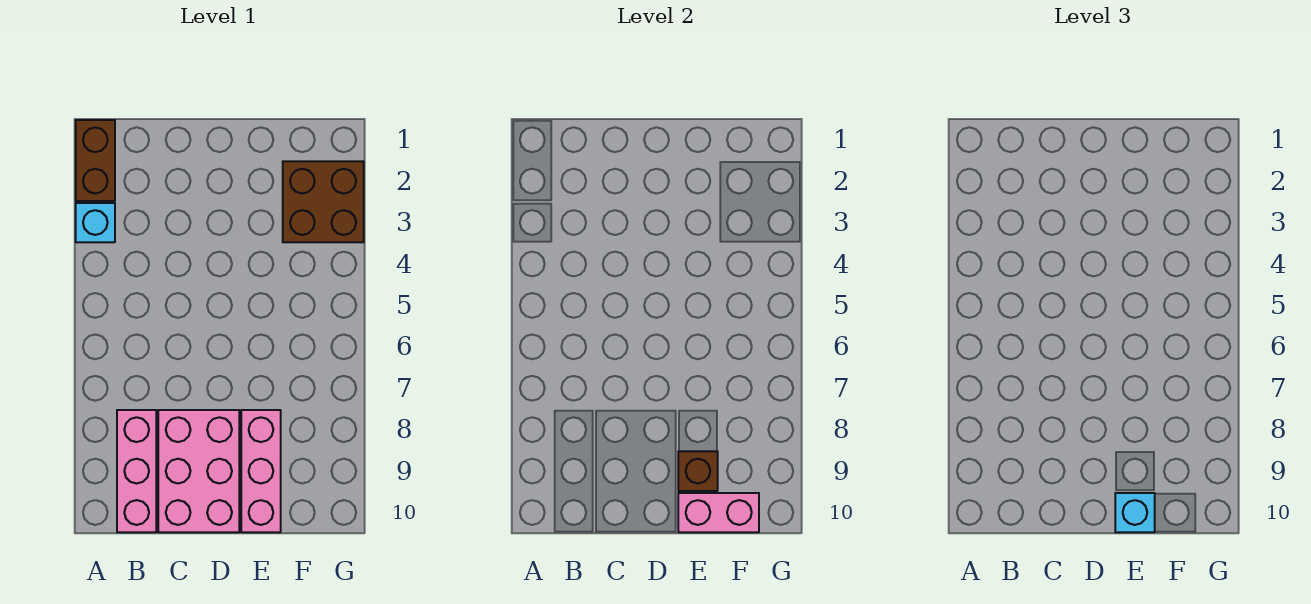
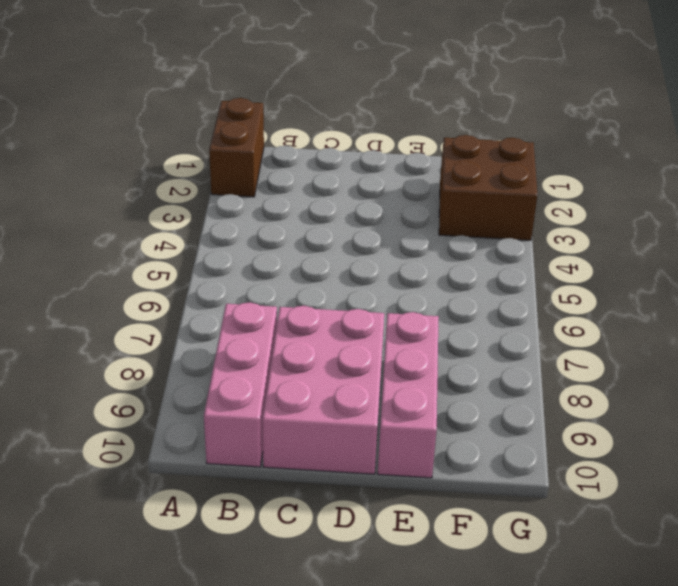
none -> cyan 1x1 brick [76,203,115,242]
none -> brown 1x1 brick [678,451,718,491]

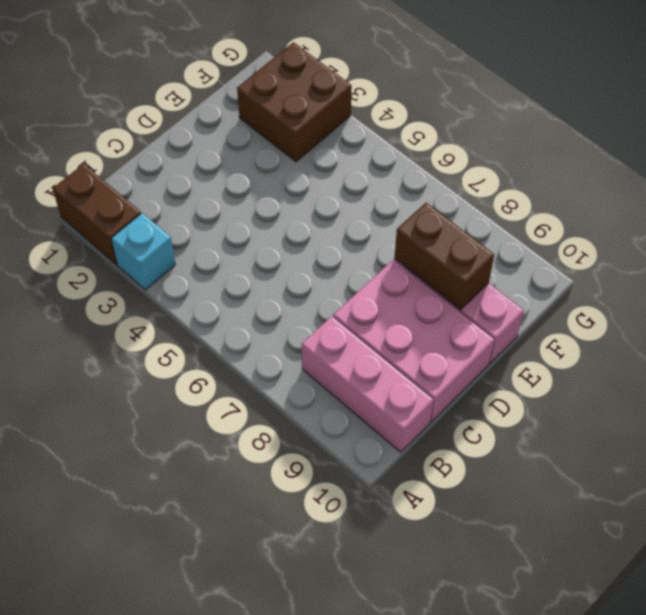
brown 1x2 brick [395,203,494,310] -> brown 1x1 brick [678,451,718,491]
none -> pink 1x2 brick [678,493,759,532]
none -> cyan 1x1 brick [1115,493,1155,532]

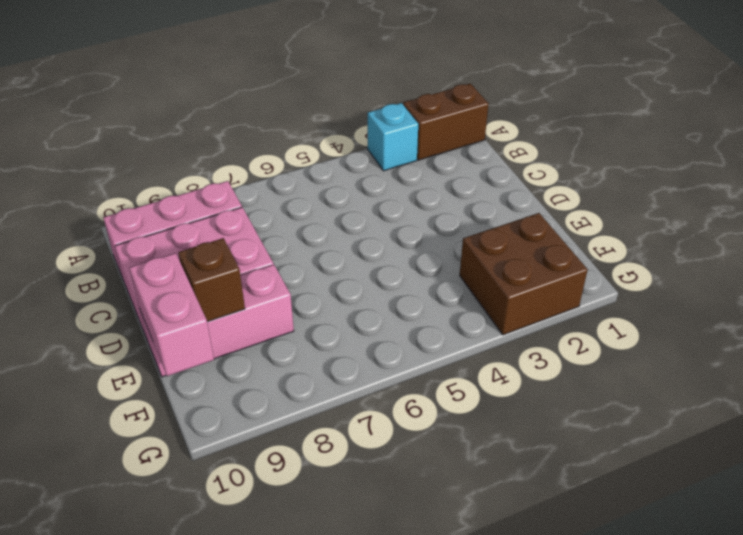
none -> cyan 1x1 brick [1115,493,1155,532]

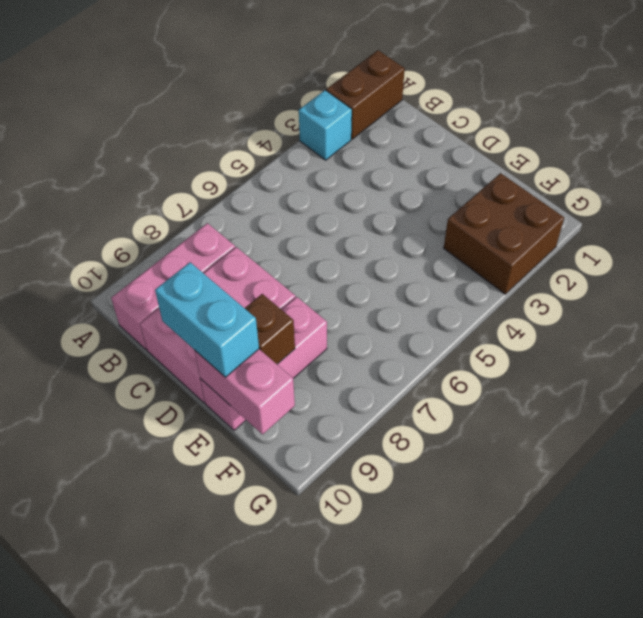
cyan 1x2 brick [155,262,259,378] -> cyan 1x1 brick [1115,493,1155,532]

